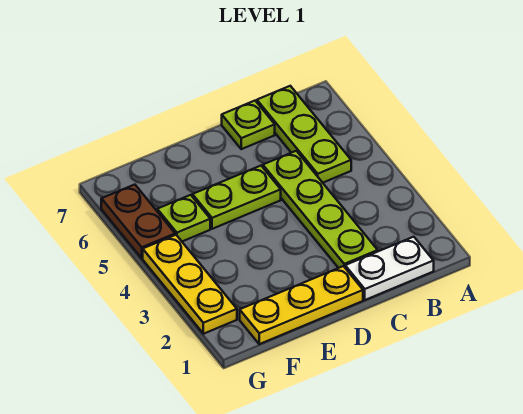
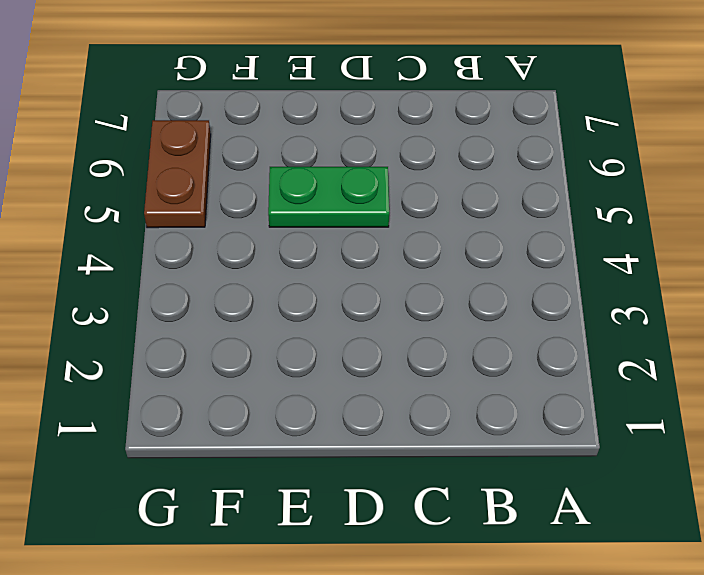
green 1x2 plate [268,167,389,227] -> lime 1x2 plate [192,166,281,229]
none -> white 1x2 plate [345,237,434,300]
none -> lime 1x3 plate [257,86,351,183]

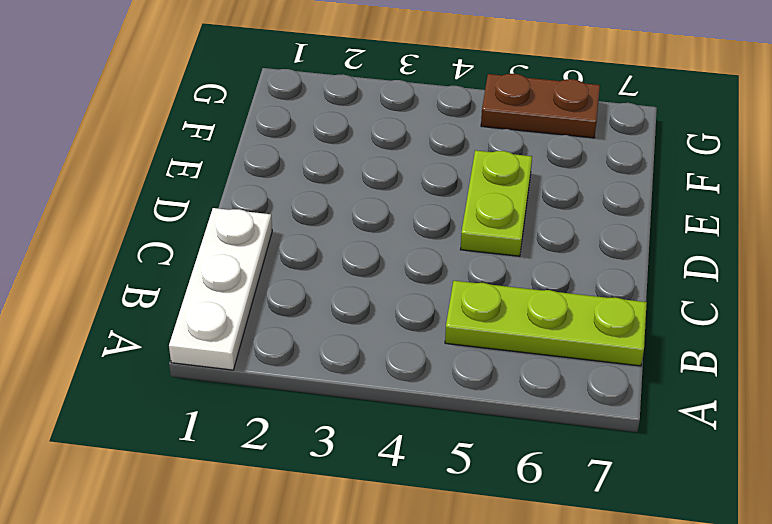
white 1x3 plate [169,208,272,370] -> white 1x2 plate [345,237,434,300]
none -> lime 1x4 plate [263,151,378,268]
none -> lime 1x1 plate [222,101,275,149]

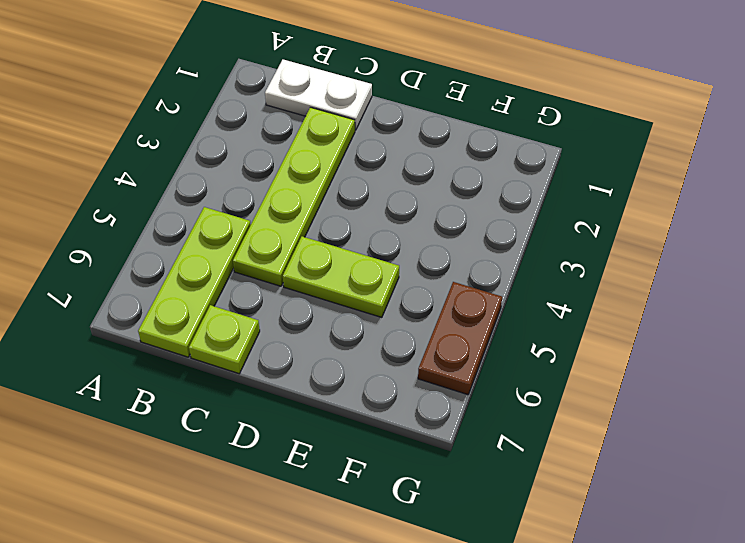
none -> yellow 1x3 plate [240,266,363,344]
none -> lime 1x1 plate [157,195,210,241]

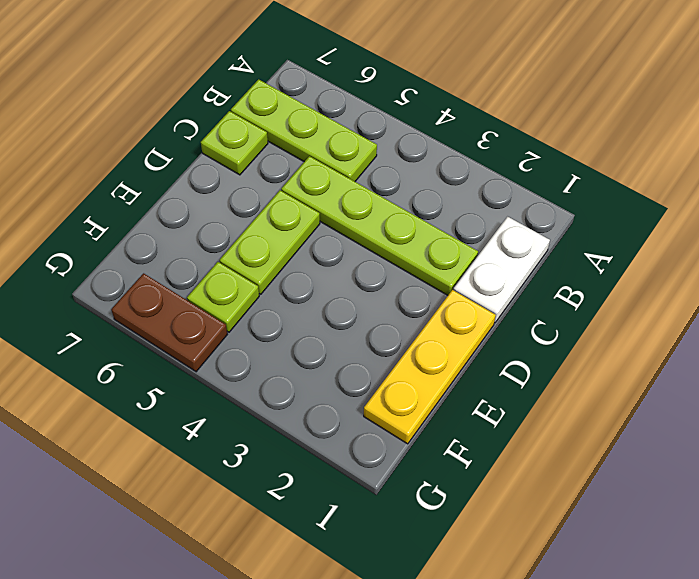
none -> yellow 1x3 plate [143,235,237,334]

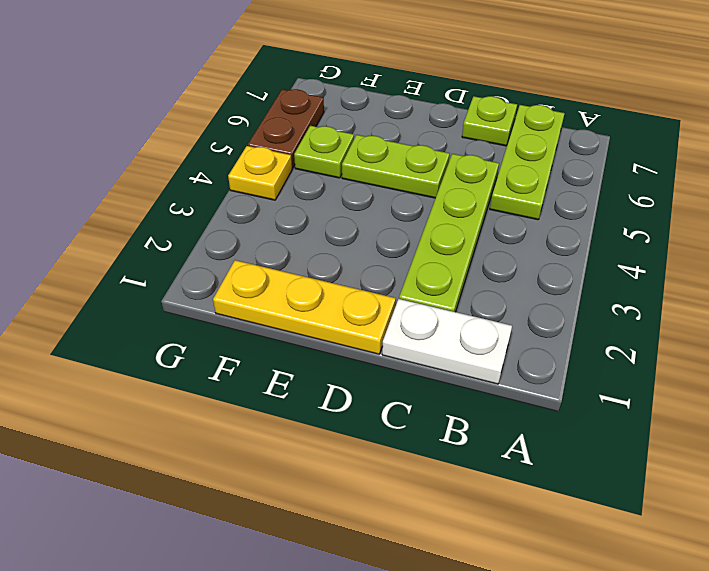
yellow 1x1 plate [228,146,292,200] -> yellow 1x3 plate [143,235,237,334]

